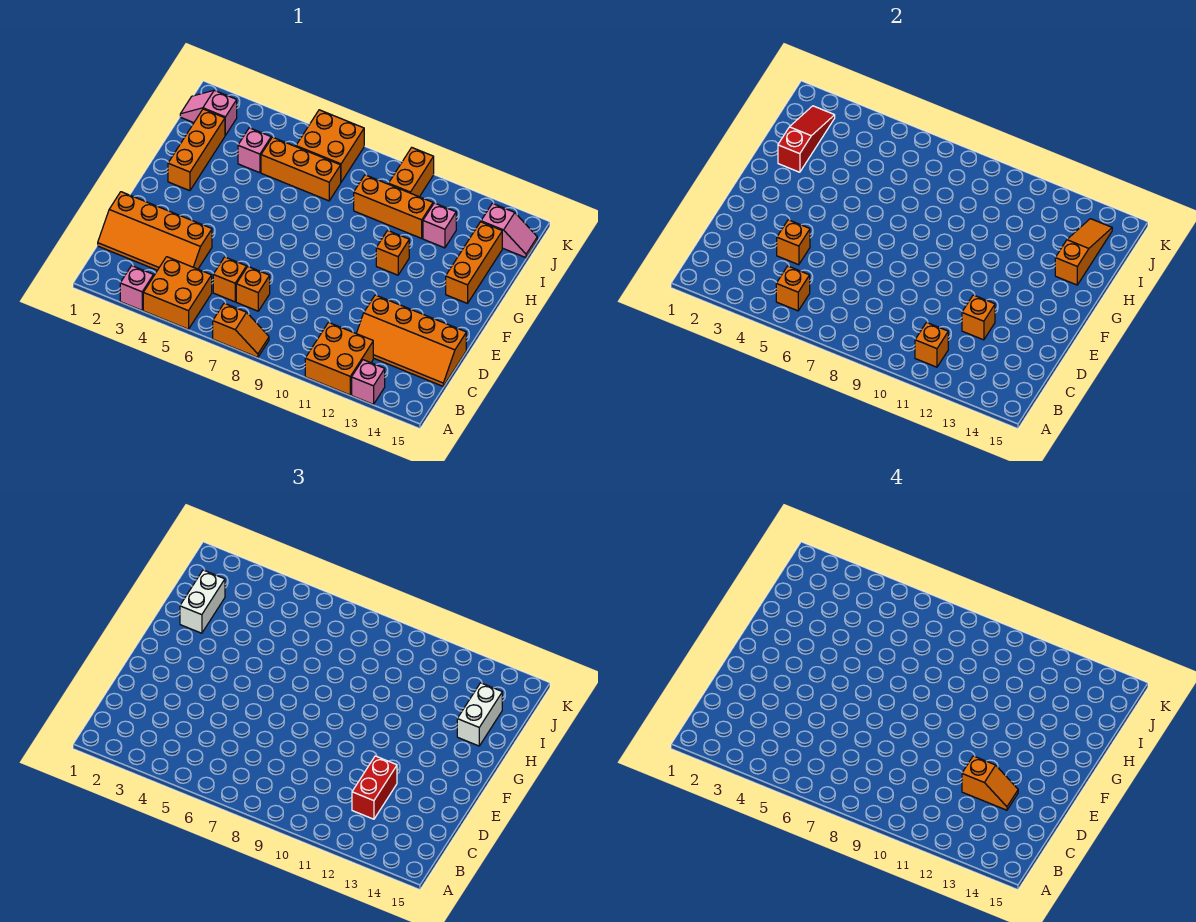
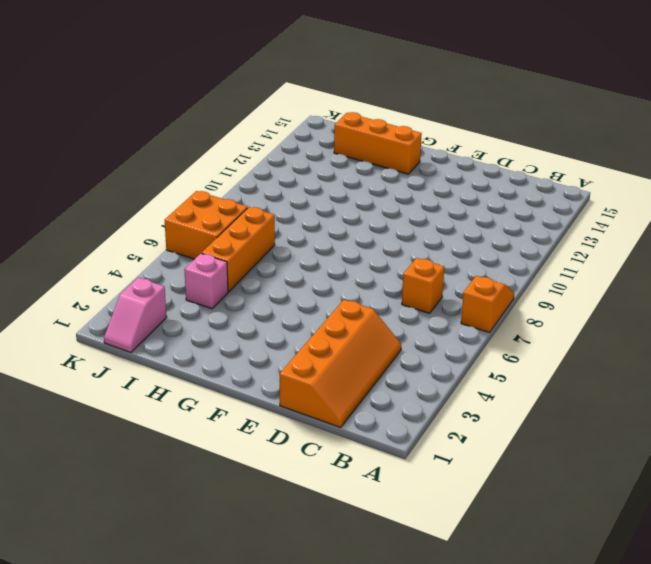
none -> pink 1x1 brick [120,266,154,310]
none -> orange 2x2 brick [143,257,212,329]
none -> orange 2x2 brick [305,322,373,395]
none -> pink 1x1 brick [352,360,385,404]

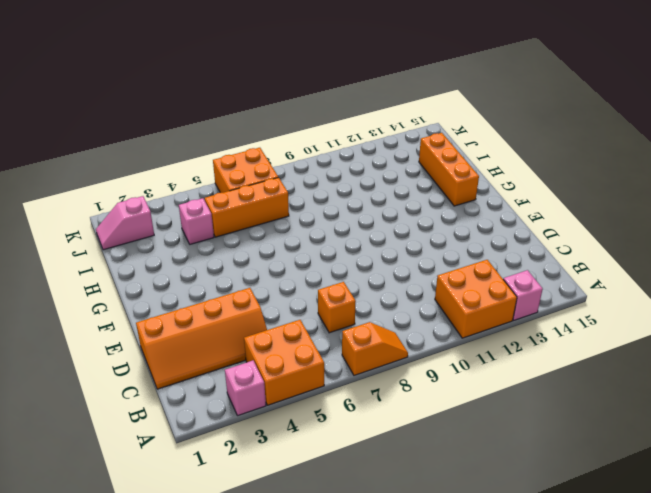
none -> orange 1x1 brick [213,257,247,302]
none -> orange 2x4 slope [356,295,466,386]
none -> orange 1x3 brick [168,109,225,191]
none -> orange 1x1 brick [376,230,409,275]

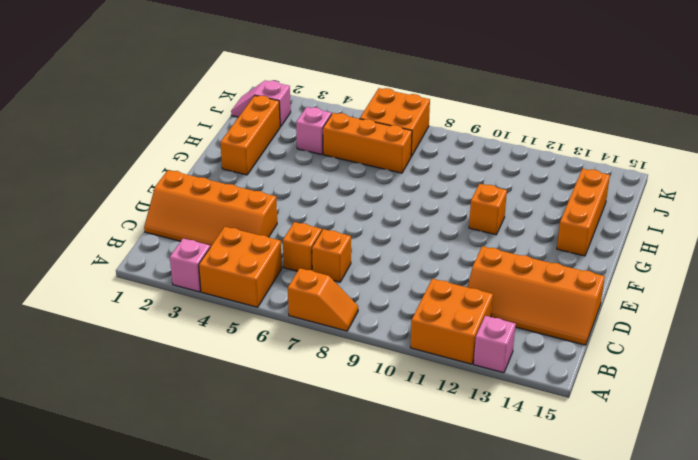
none -> orange 1x3 brick [354,175,433,238]
none -> pink 1x1 brick [423,203,456,248]
none -> orange 1x2 brick [388,148,434,197]
none -> pink 1x2 slope [481,203,537,258]

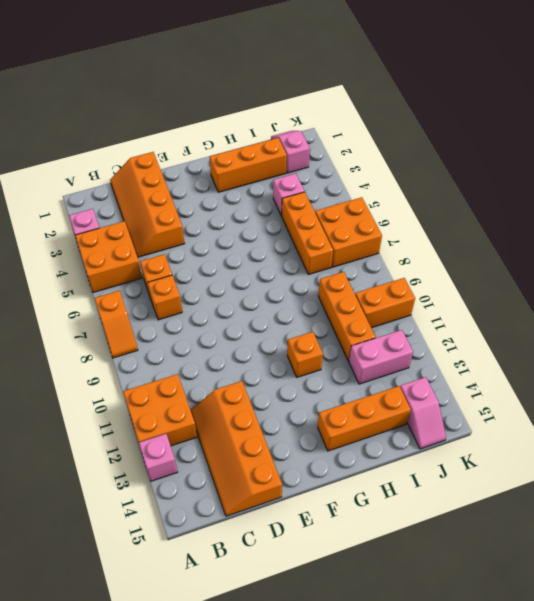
pink 1x2 brick [349,330,413,384] -> pink 1x1 brick [423,203,456,248]
none -> orange 1x1 brick [776,266,810,311]
none -> orange 1x1 brick [915,322,948,367]
none -> orange 1x1 brick [777,220,810,265]
none -> orange 1x1 brick [962,295,995,340]

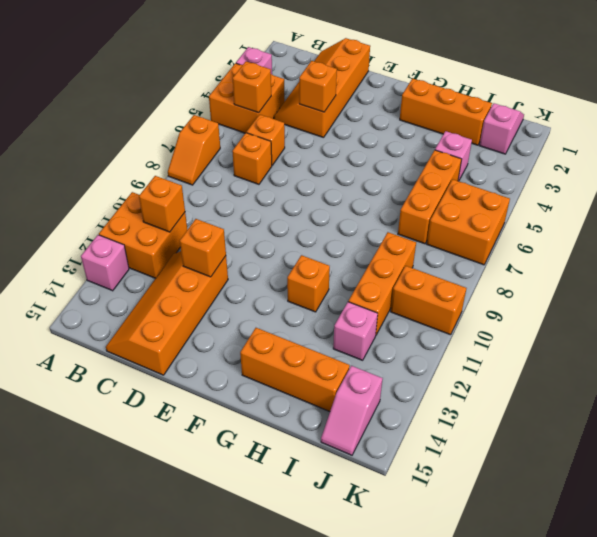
none -> red 1x3 slope [778,106,835,172]
none -> orange 1x3 slope [1055,219,1112,285]
none -> red 1x2 brick [352,756,397,819]
none -> white 1x2 brick [180,570,225,633]

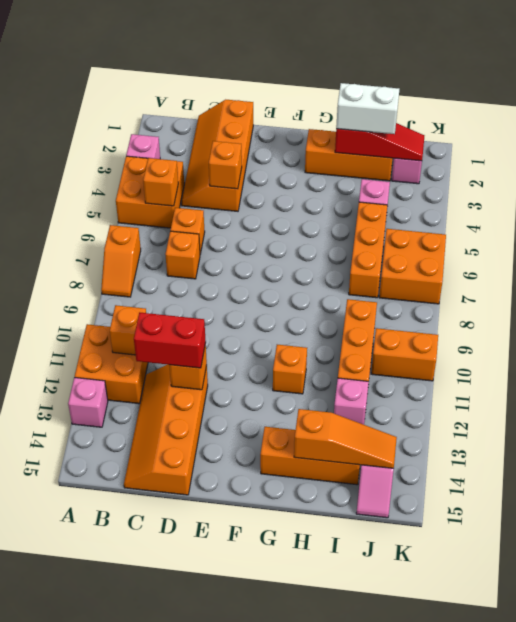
none -> white 1x2 brick [457,683,502,746]
none -> orange 1x2 slope [962,756,1018,810]

